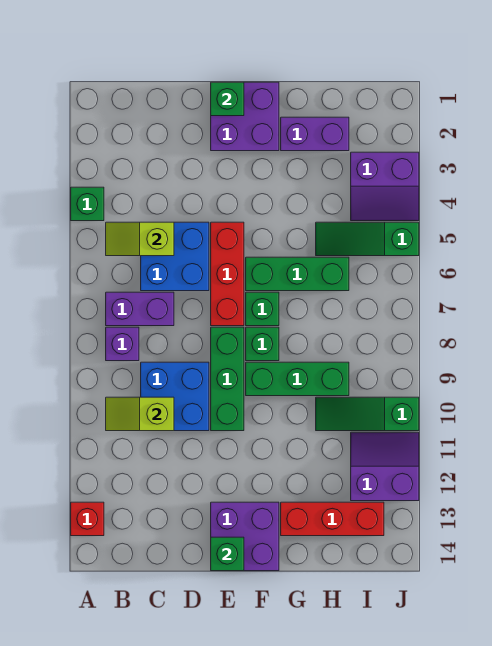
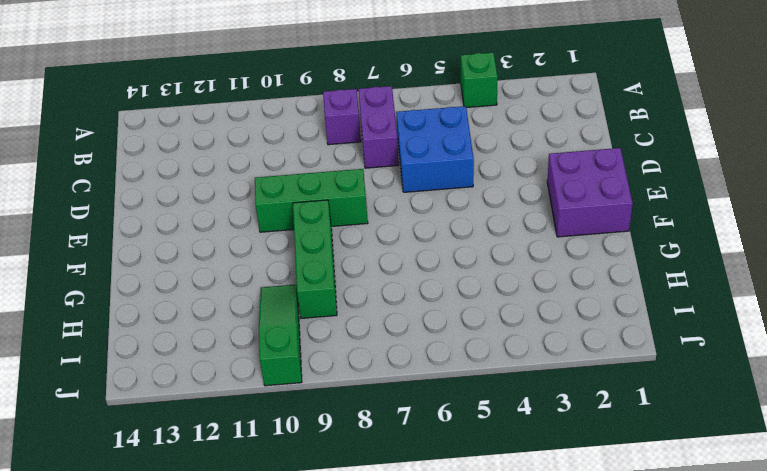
none -> red 1x1 brick [71,502,104,536]
none -> blue 2x2 brick [141,362,209,431]
none -> red 1x3 brick [211,222,244,326]

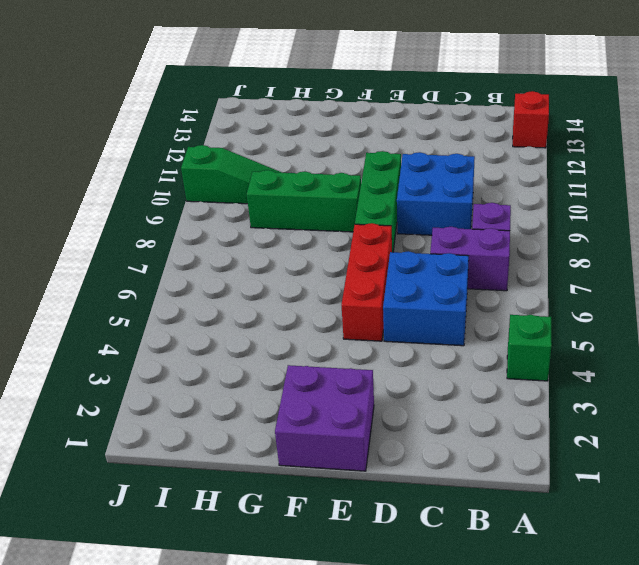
none -> purple 2x2 brick [211,502,279,571]
none -> green 1x3 brick [246,257,349,291]
none -> green 1x1 brick [246,292,279,326]

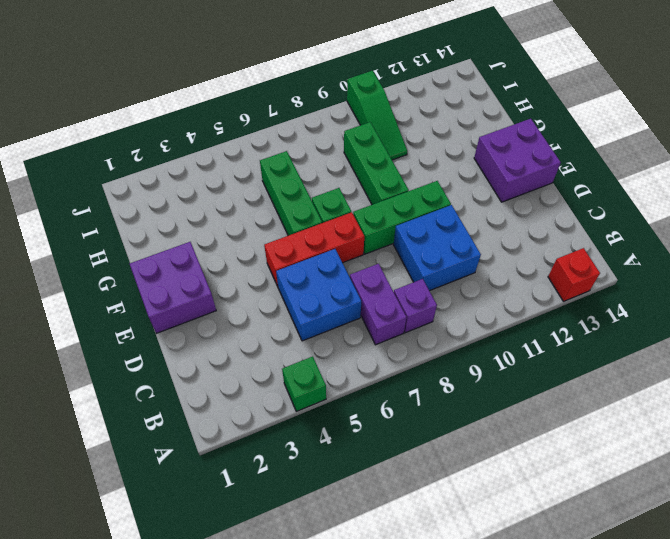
none -> green 1x1 brick [246,327,279,361]
none -> purple 1x2 brick [281,117,349,151]
none -> red 1x3 brick [281,502,384,536]

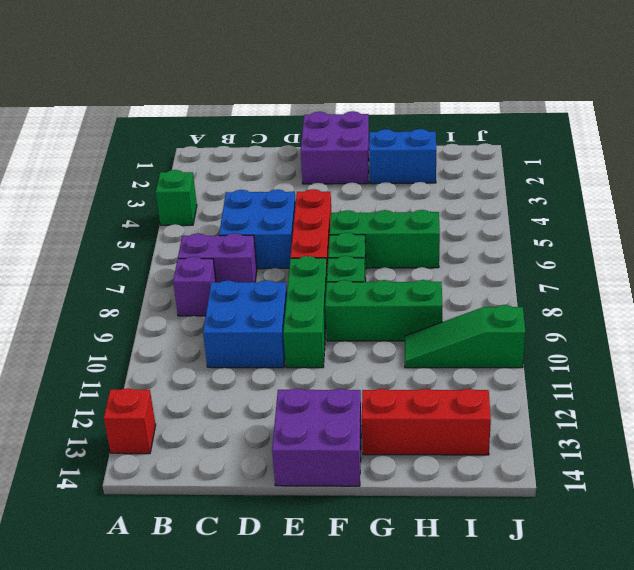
blue 1x2 brick [369,129,436,184] -> purple 1x2 brick [281,117,349,151]
none -> green 1x3 slope [316,222,419,256]
none -> purple 2x2 slope [351,152,419,221]
none -> purple 2x2 slope [351,432,419,501]

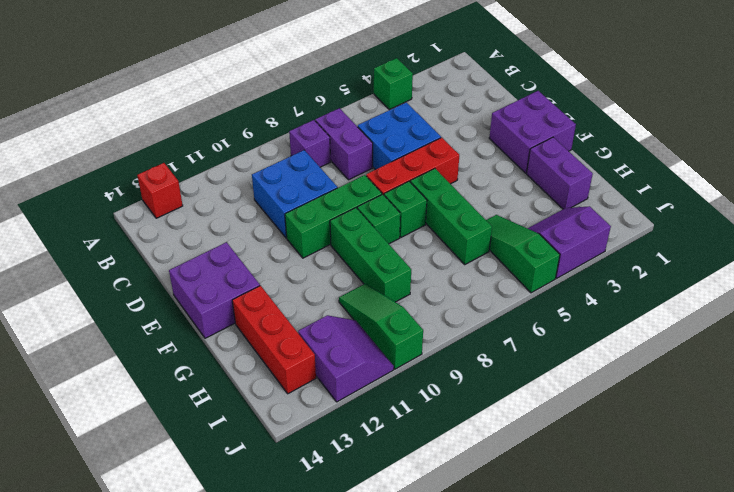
purple 2x2 slope [528,206,611,278] -> purple 2x2 slope turned to [351,152,419,221]
none -> lime 1x2 slope [106,222,174,256]
none -> lime 1x2 slope [106,397,174,431]
none -> green 1x1 brick [211,82,244,116]

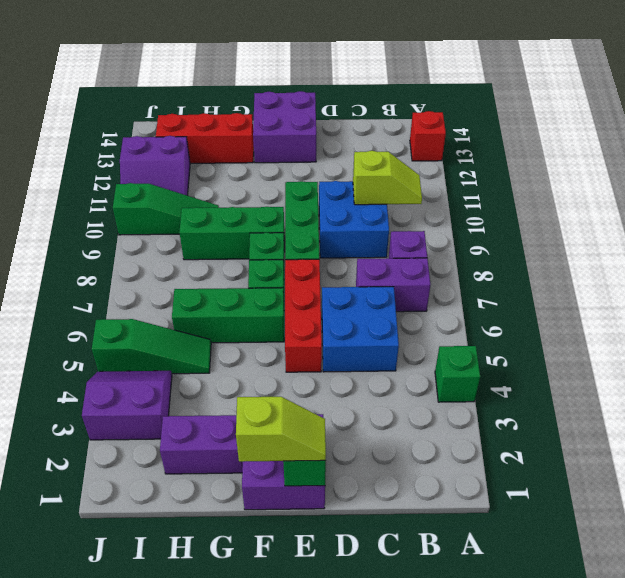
lime 1x2 slope [236,397,326,462] -> lime 1x2 slope moved to [106,222,174,256]
none -> green 1x1 brick [211,537,244,571]

